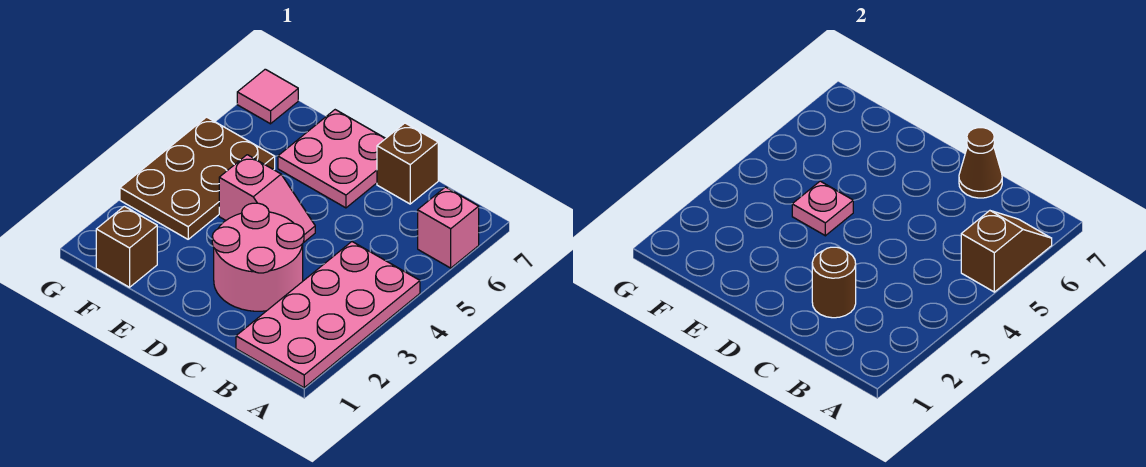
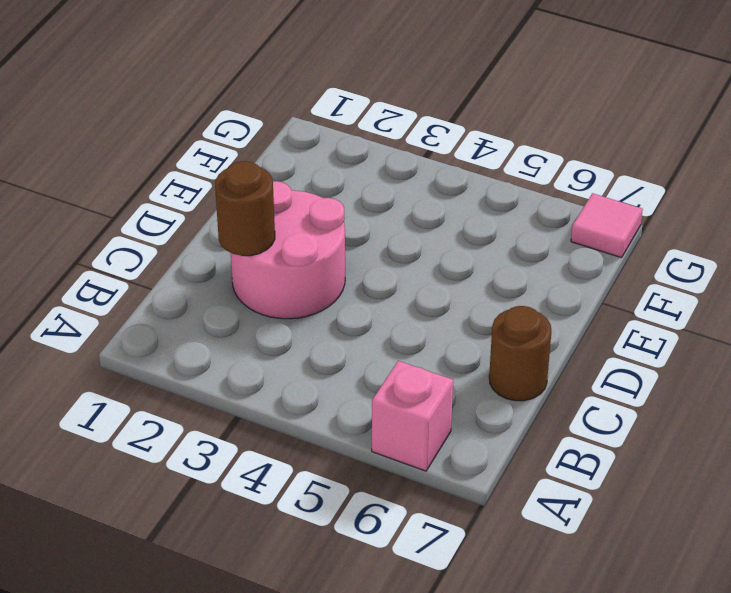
brown 1x1 round brick [489,306,551,401] -> brown 1x1 brick [377,123,438,204]
none -> pink 2x4 plate [236,242,420,388]
none -> pink 1x2 slope [219,155,315,243]
none -> pink 2x2 plate [278,110,386,208]

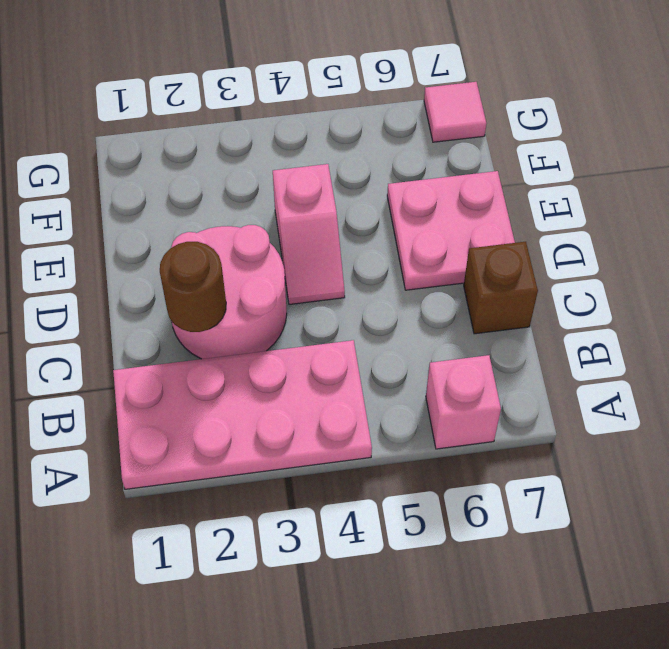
none -> brown 1x1 brick [96,206,157,287]
none -> brown 2x3 plate [120,117,275,239]
none -> brown 1x2 slope [961,211,1052,292]

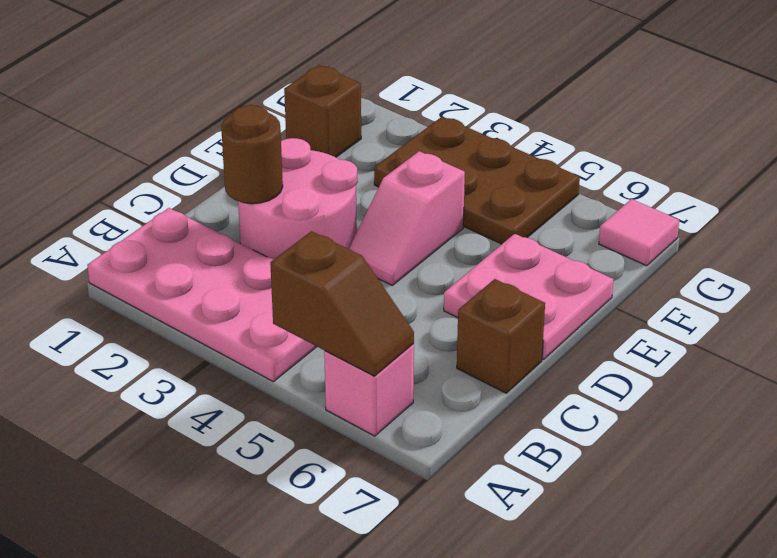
none -> brown 1x1 cone [959,128,1002,198]
none -> pink 1x1 plate [792,181,853,236]

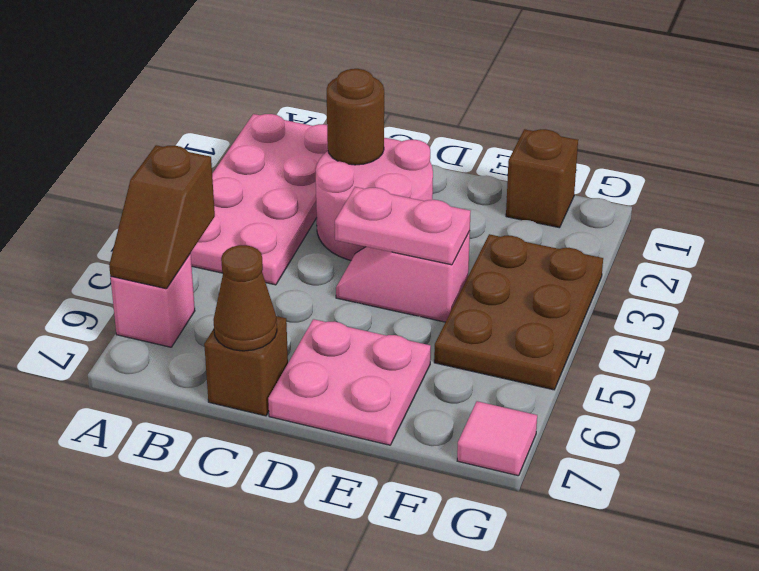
pink 1x2 plate [335,187,471,265] -> pink 1x1 plate [792,181,853,236]

